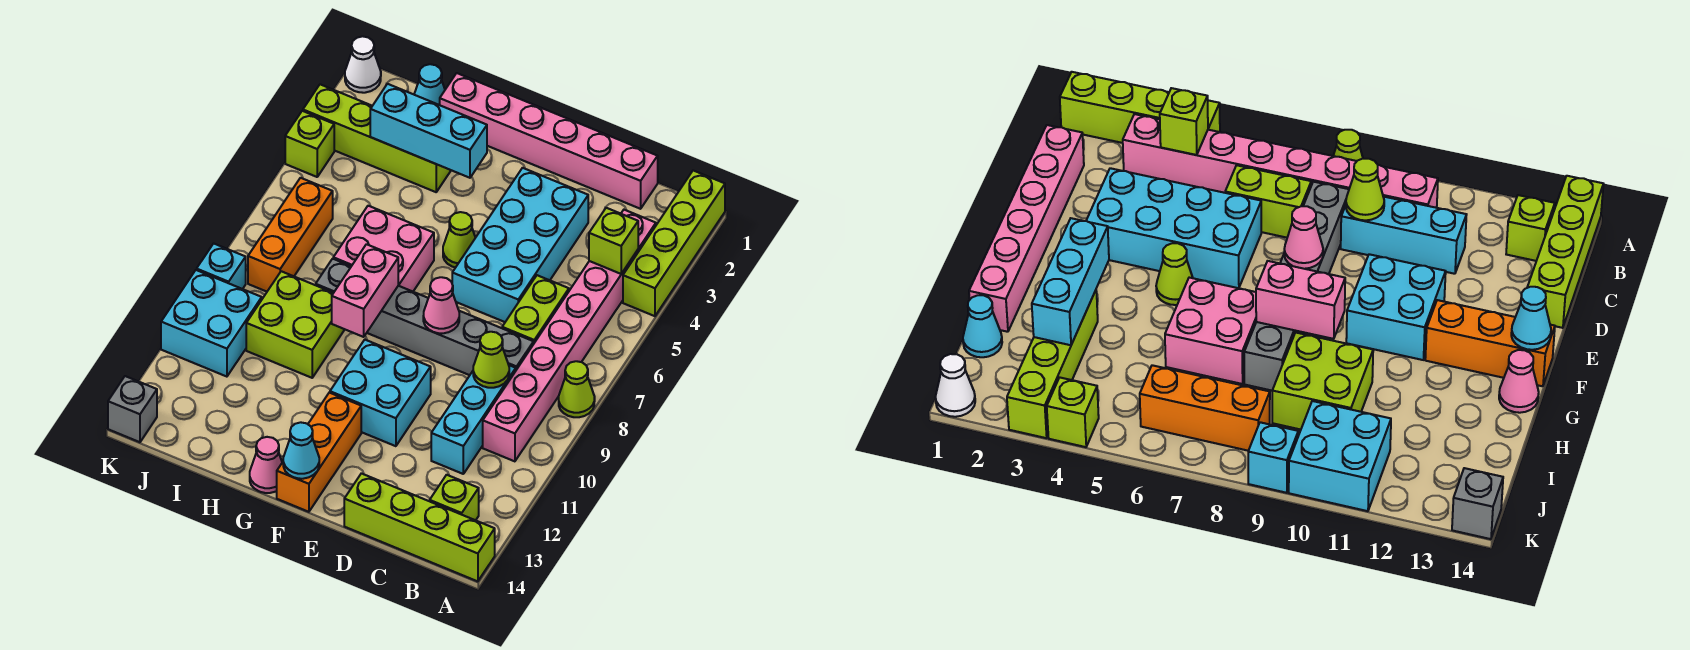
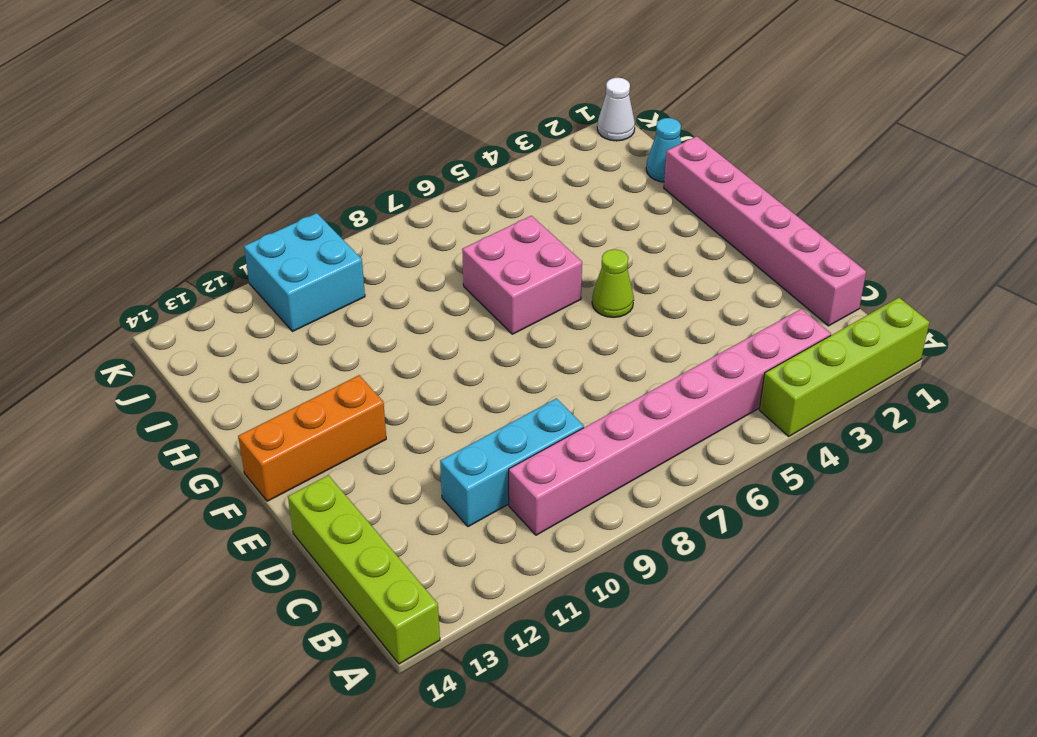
none -> lime 1x1 cone [559,361,595,417]
none -> lime 1x1 brick [430,475,479,520]
none -> lime 1x2 brick [502,275,569,343]
none -> grey 1x6 brick [316,259,534,375]

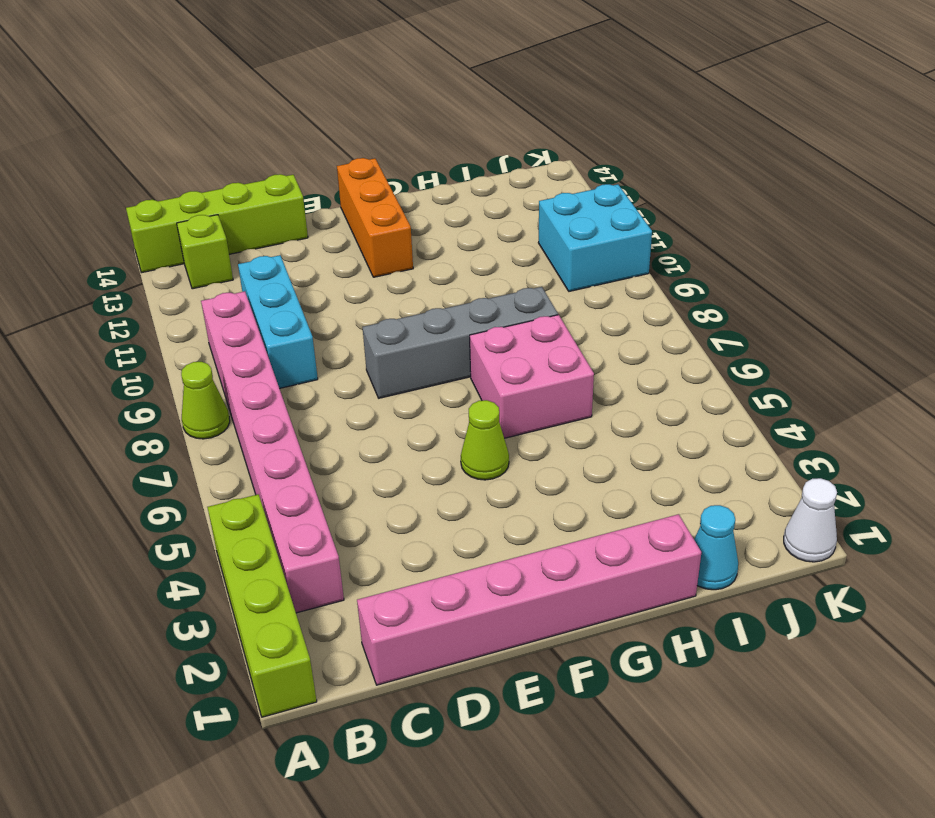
grey 1x4 brick [363,287,558,398] -> grey 1x6 brick [316,259,534,375]
none -> lime 1x2 brick [502,275,569,343]
none -> cyan 2x4 brick [452,168,588,322]
none -> cyan 2x2 brick [330,340,431,446]
none -> pink 1x1 cone [250,437,282,493]

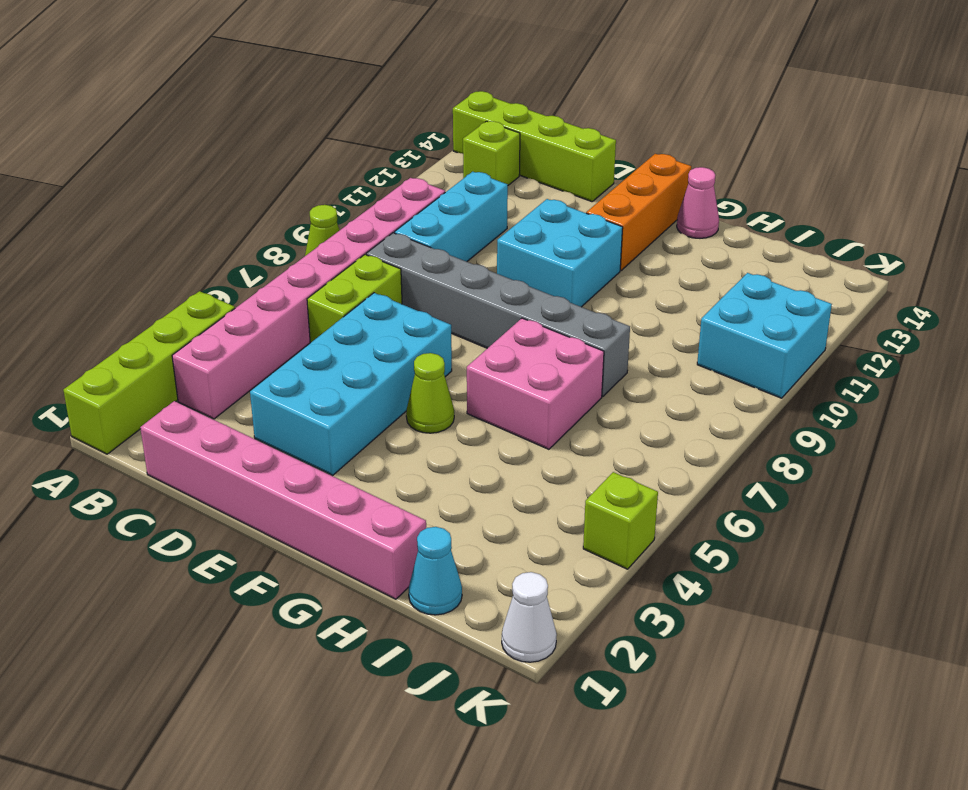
none -> lime 1x4 brick [303,84,451,192]
none -> lime 2x2 brick [246,271,345,378]
none -> orange 1x3 brick [248,178,333,292]
none -> cyan 1x1 brick [197,243,246,289]

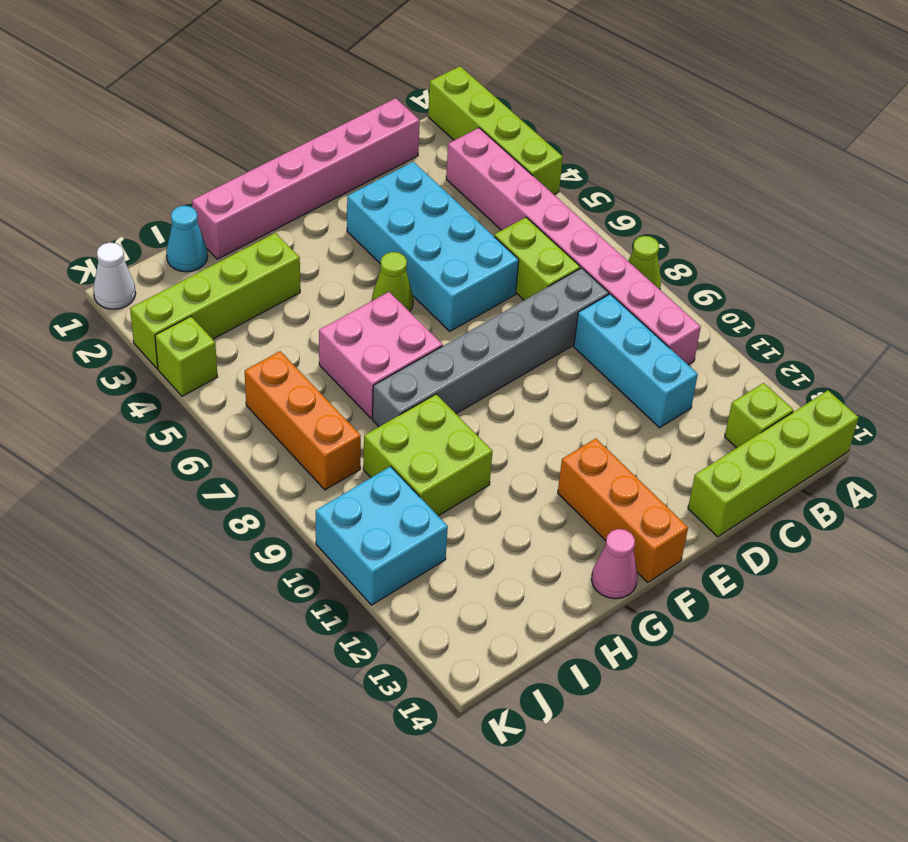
none -> cyan 2x2 brick [330,340,431,446]
none -> cyan 1x1 brick [197,243,246,289]
none -> grey 1x1 brick [108,376,157,442]
none -> lime 1x1 brick [589,208,638,274]

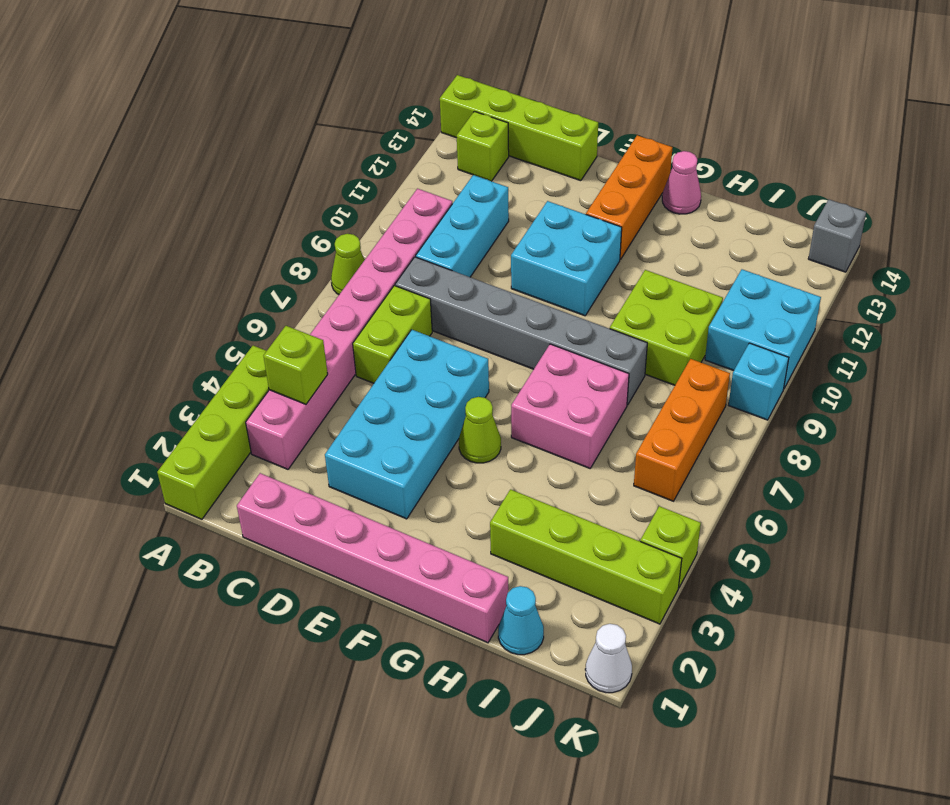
none -> lime 1x1 cone [473,332,509,388]
none -> pink 1x1 cone [423,277,459,333]
none -> cyan 1x1 cone [283,422,319,479]
none -> cyan 1x3 brick [370,84,487,178]

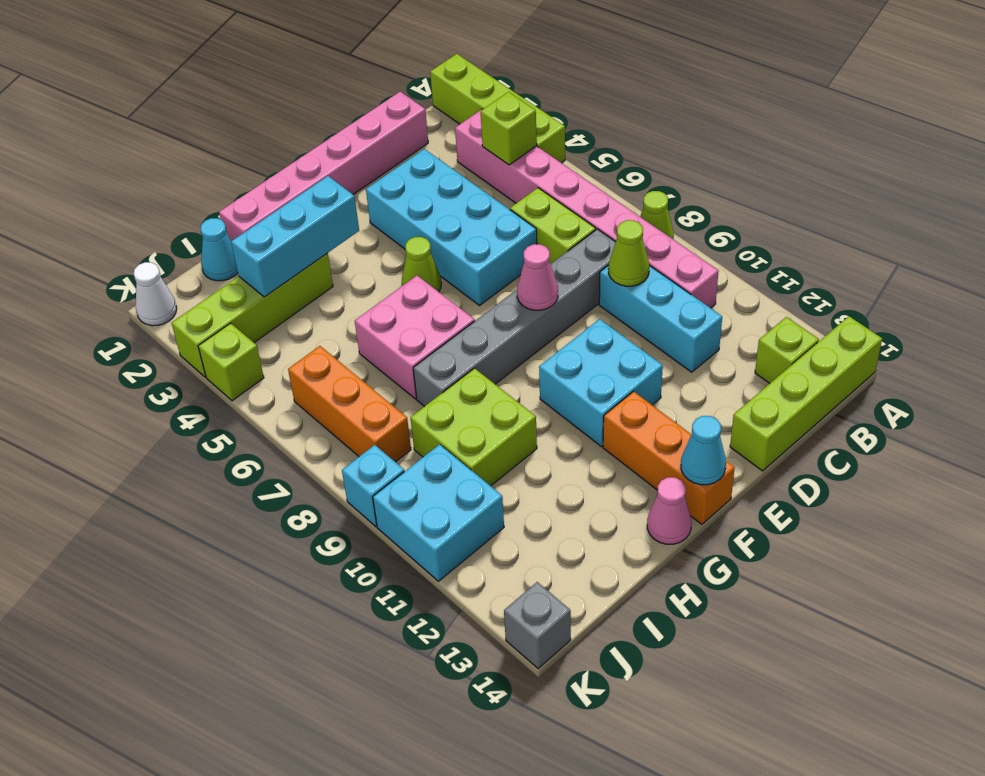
none -> pink 1x2 brick [332,244,398,337]

